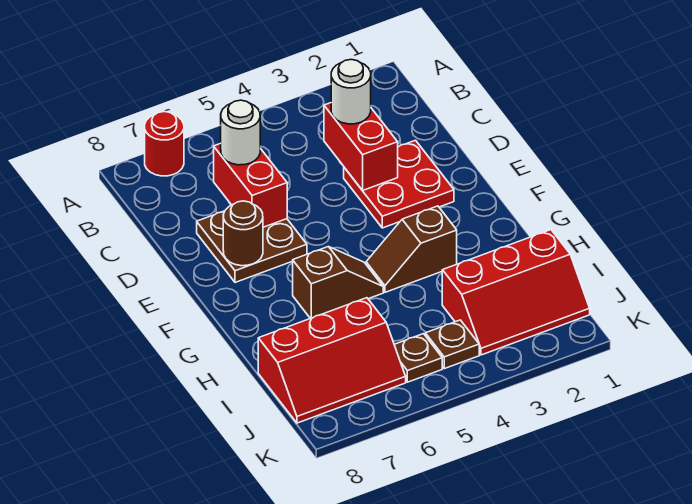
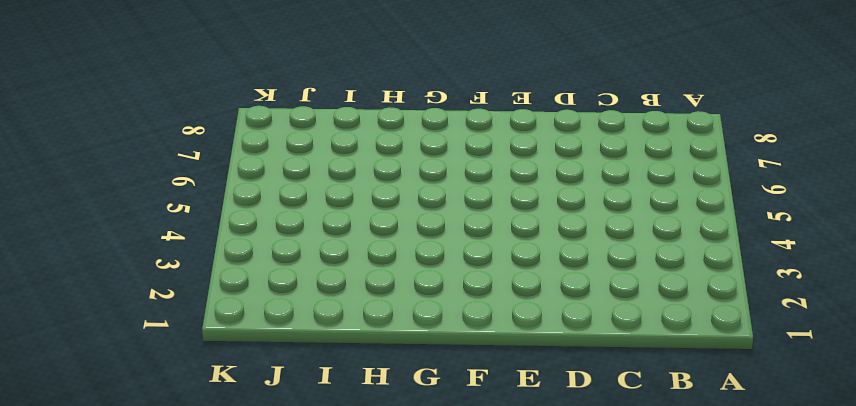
none -> red 1x1 round brick [145,112,184,176]
none -> red 2x2 plate [344,140,454,228]
none -> brown 2x2 plate [197,211,307,282]

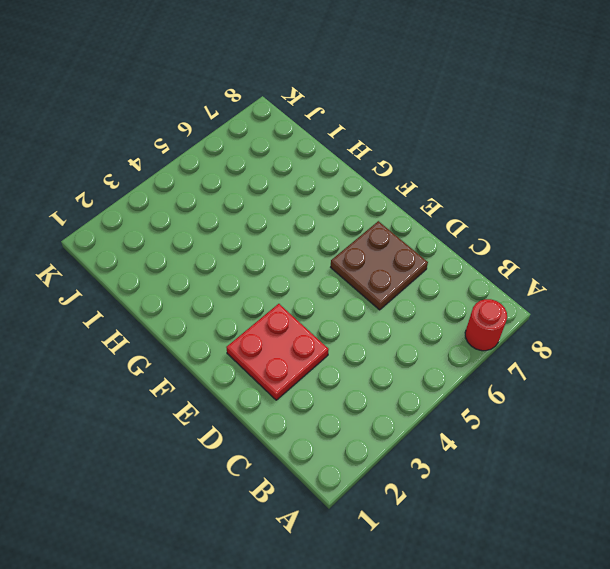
none -> brown 1x2 slope [366,206,457,292]
none -> brown 1x2 slope [293,247,383,318]
none -> red 2x3 slope [442,230,590,355]

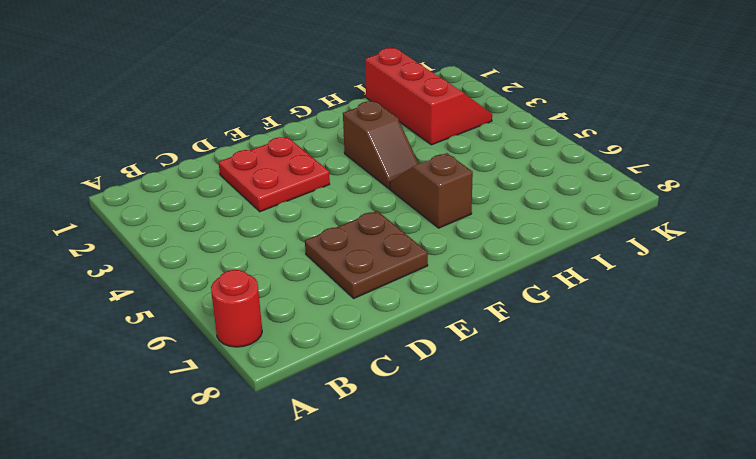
none -> red 2x3 slope [258,298,406,423]
none -> brown 1x1 plate [425,320,479,369]
none -> brown 1x1 plate [394,334,442,382]

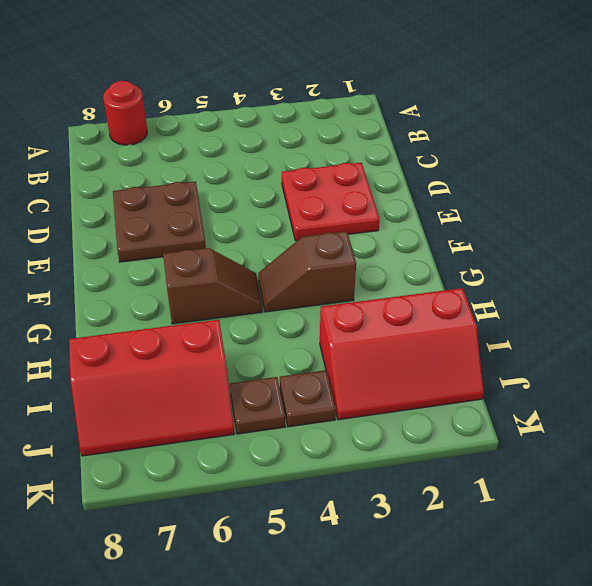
none -> red 1x2 brick [324,103,398,190]
none -> red 1x2 brick [214,143,287,227]
none -> brown 1x1 round brick [223,201,263,266]

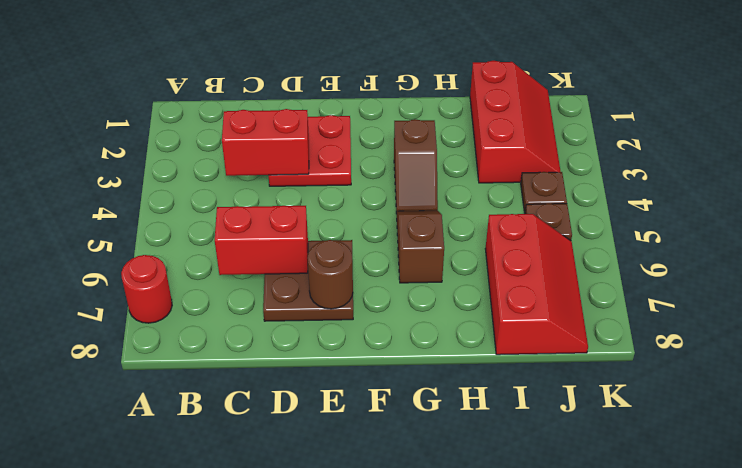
none -> white 1x1 round brick [331,59,371,124]
none -> white 1x1 round brick [221,100,260,165]

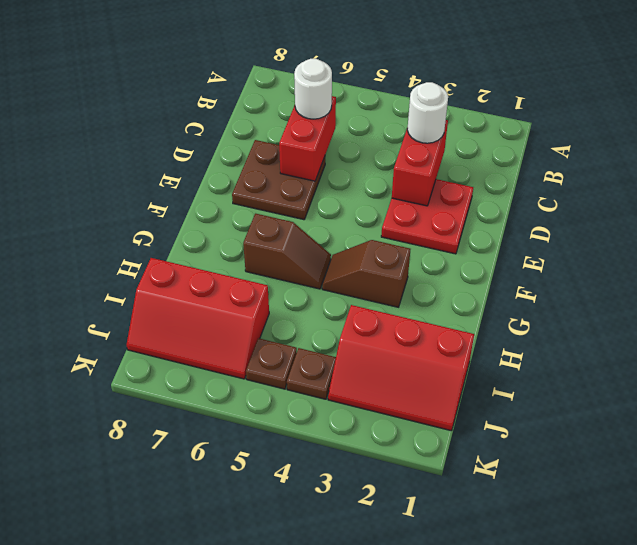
none -> red 1x1 round brick [145,112,184,176]
none -> brown 1x1 round brick [223,201,263,266]

